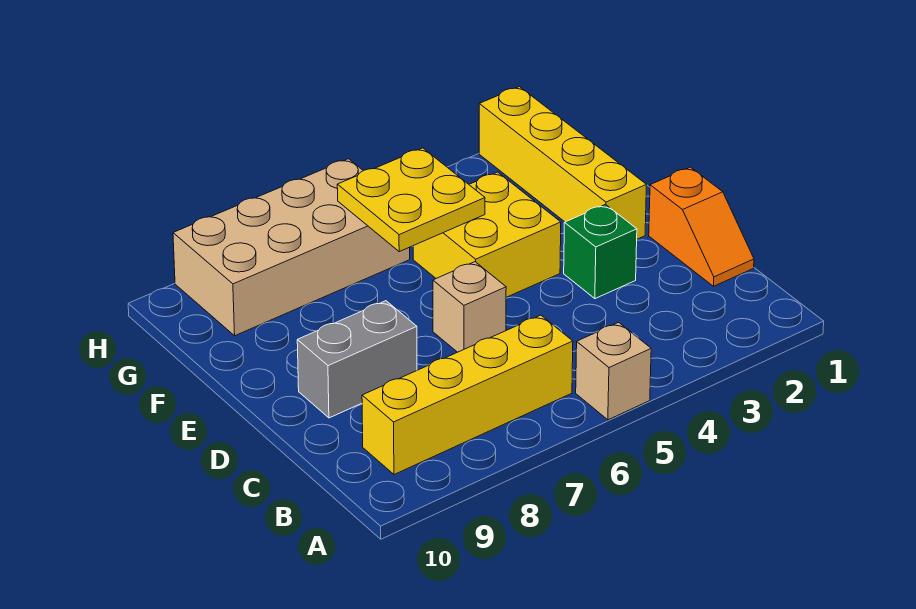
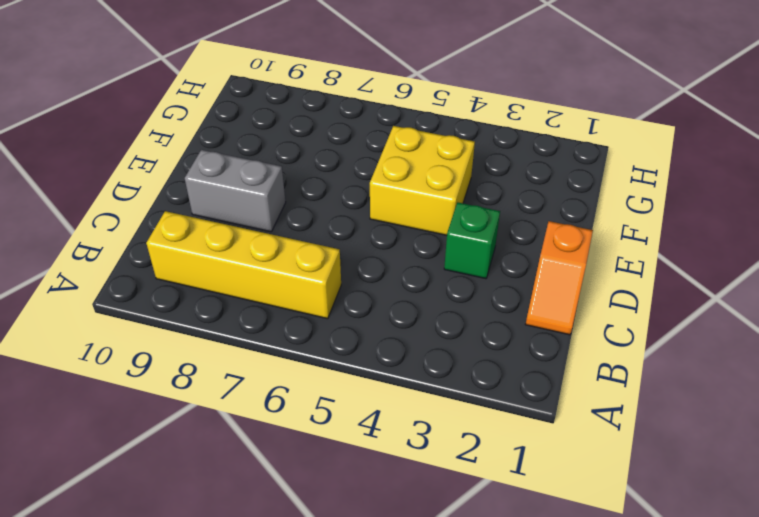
none -> tan 1x1 brick [576,322,651,420]
none -> tan 1x1 brick [433,262,506,352]

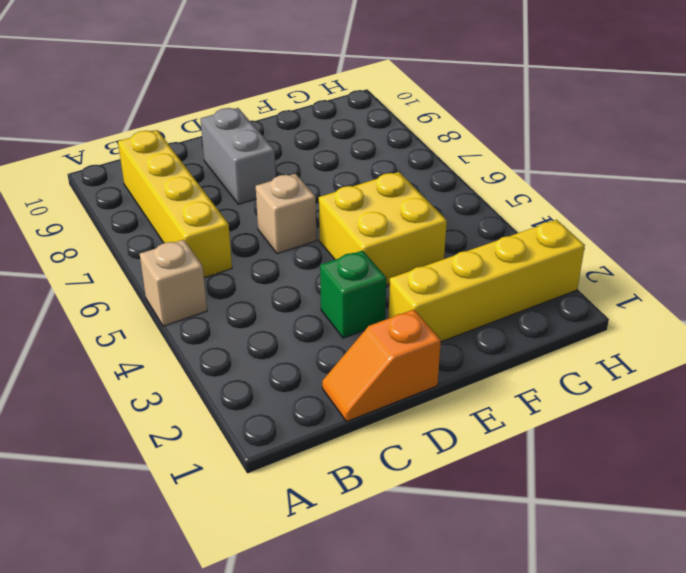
none -> tan 2x4 brick [173,159,410,336]
none -> yellow 2x2 plate [337,148,485,252]

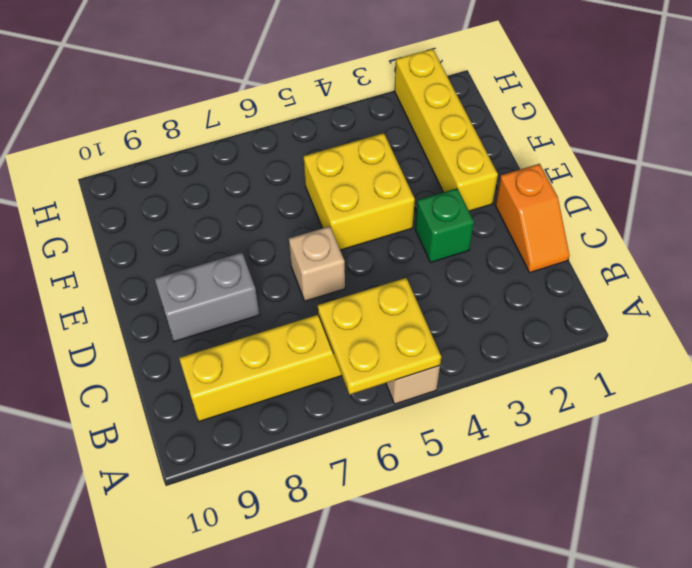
yellow 2x2 plate [318,278,441,394] -> yellow 2x2 plate moved to [337,148,485,252]
none -> tan 2x4 brick [173,159,410,336]

